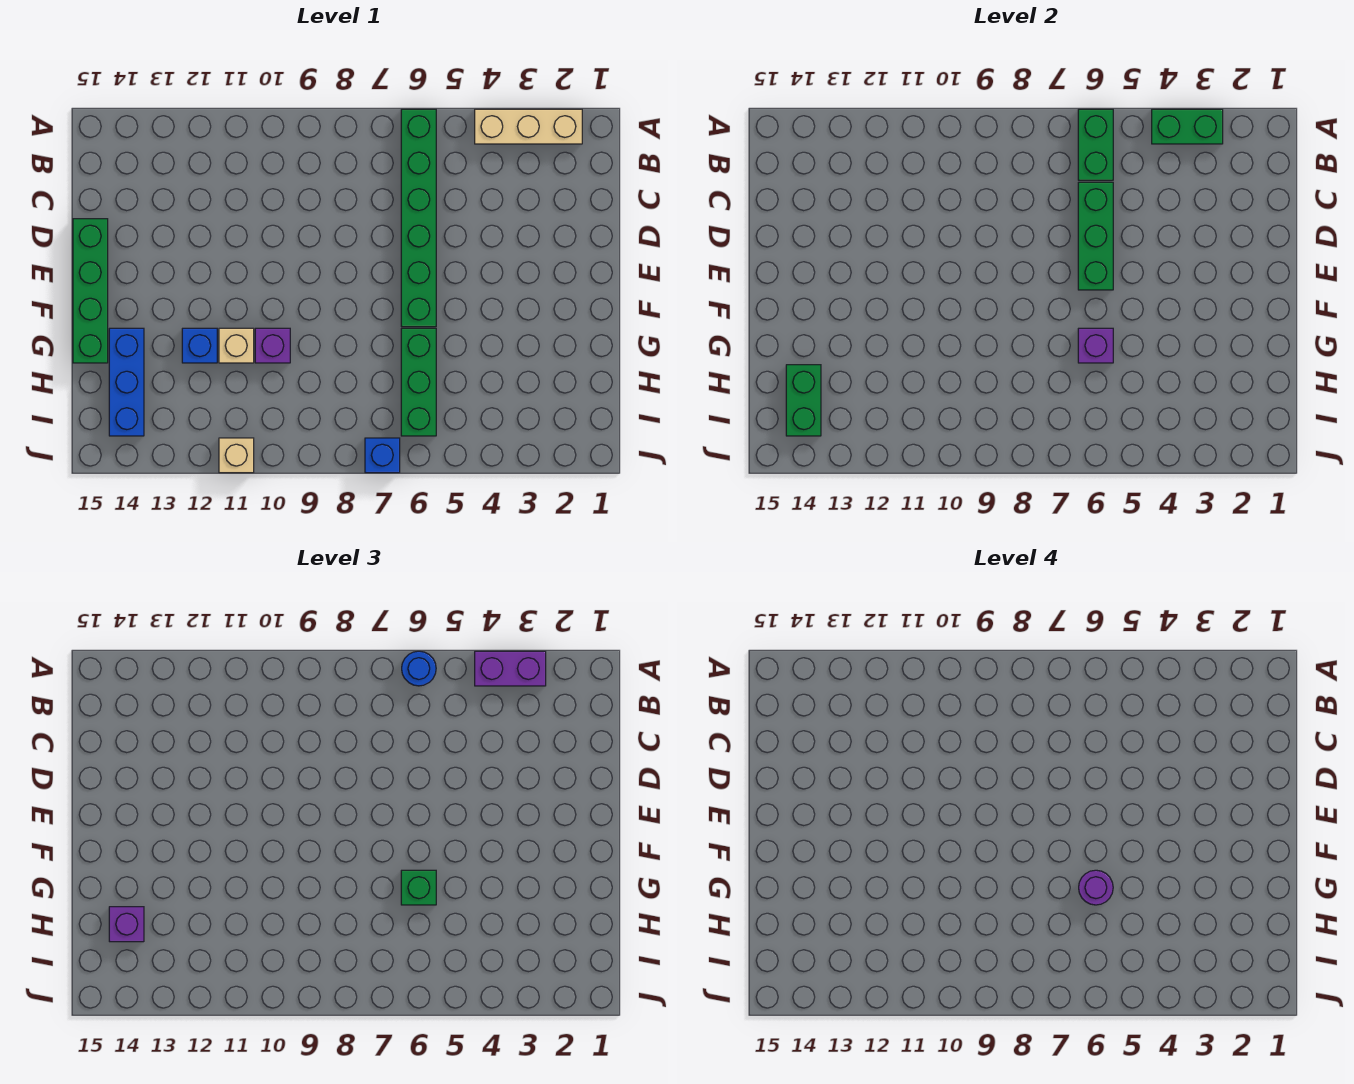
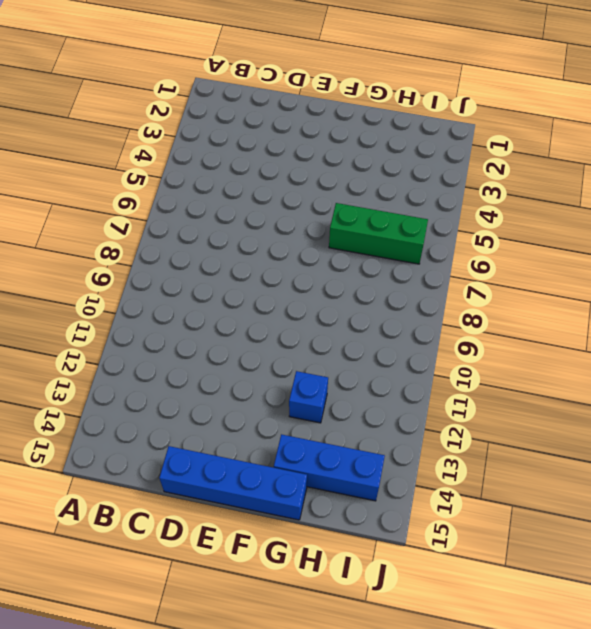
blue 1x4 brick [159,446,307,520] -> green 1x4 brick [73,219,108,363]
none -> tan 1x3 brick [475,109,582,144]
none -> green 1x6 brick [401,109,436,327]
none -> purple 1x1 brick [255,328,290,363]

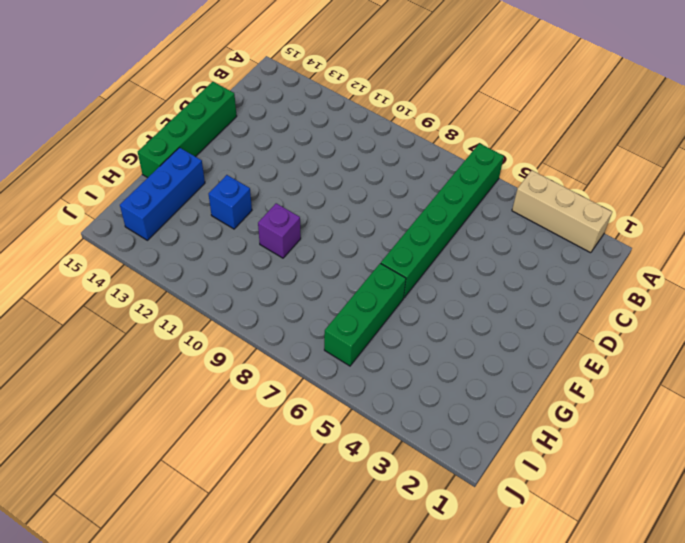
none -> tan 1x1 brick [219,328,254,363]
none -> blue 1x1 brick [365,438,400,473]
none -> tan 1x1 brick [219,438,254,473]

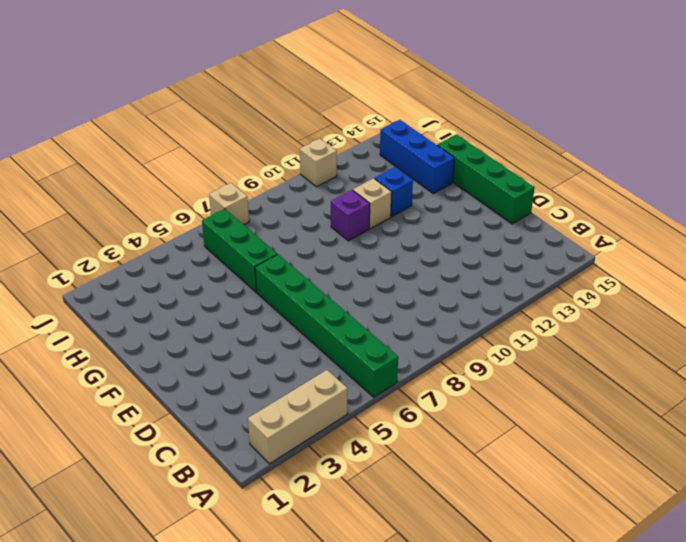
tan 1x1 brick [209,183,249,225] -> blue 1x1 brick [365,438,400,473]
none -> green 1x2 brick [1152,109,1223,144]
none -> green 1x2 brick [1078,109,1113,180]
none -> green 1x3 brick [1078,182,1113,290]

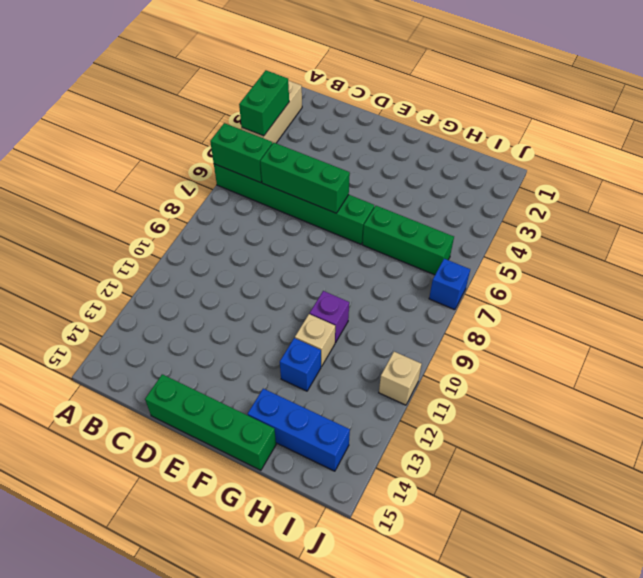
none -> purple 1x1 brick [1078,328,1113,363]
none -> green 1x2 brick [786,365,821,436]
none -> purple 1x2 brick [475,651,546,686]

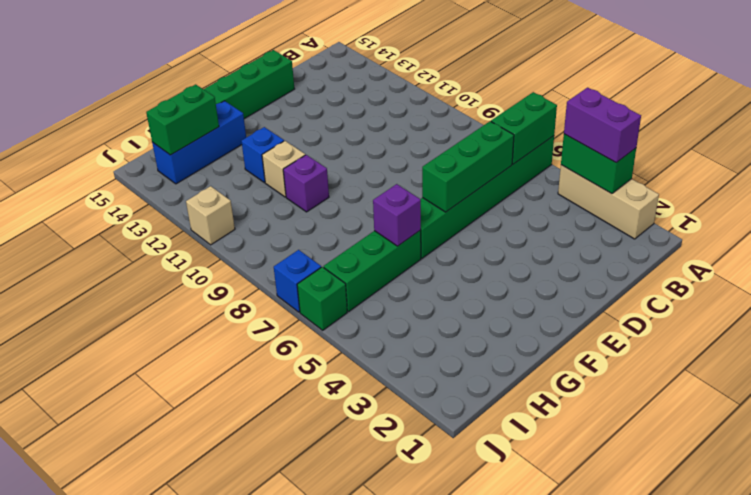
green 1x1 brick [297,267,347,330] -> green 1x1 brick moved to [401,870,436,905]
none -> blue 1x1 round brick [402,651,436,686]
none -> purple 1x1 brick [109,907,144,942]
none -> purple 1x1 round brick [1079,870,1113,905]

